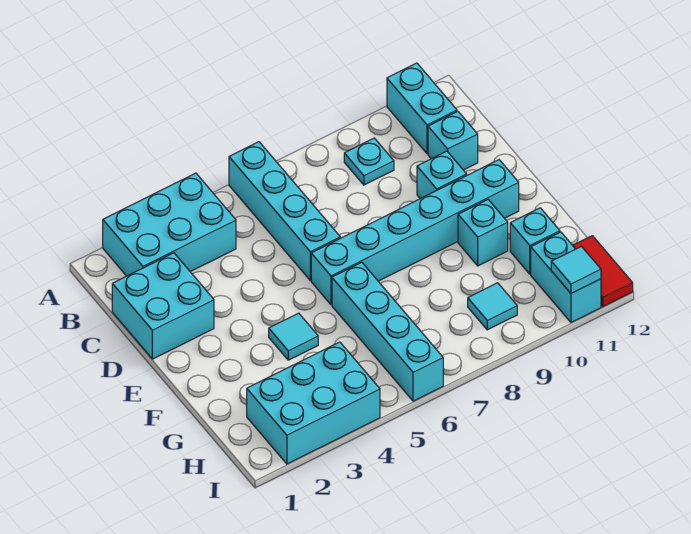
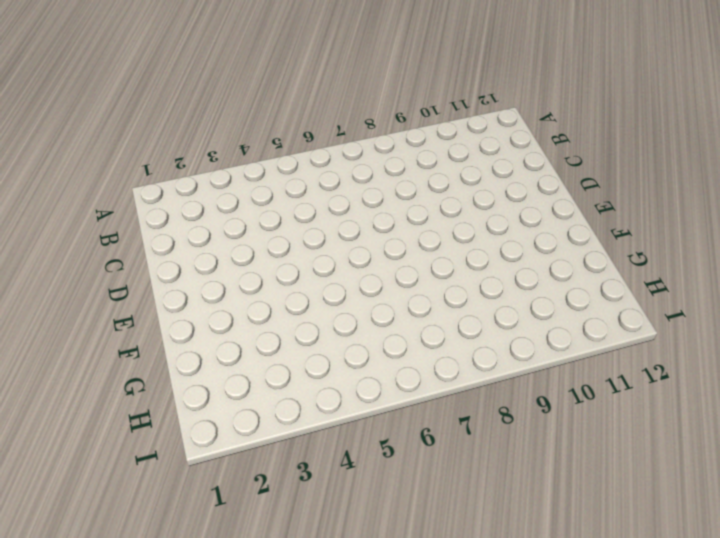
none -> cyan 2x3 brick [103,173,236,276]
none -> cyan 1x4 brick [229,142,340,280]
none -> cyan 1x2 brick [387,63,457,154]

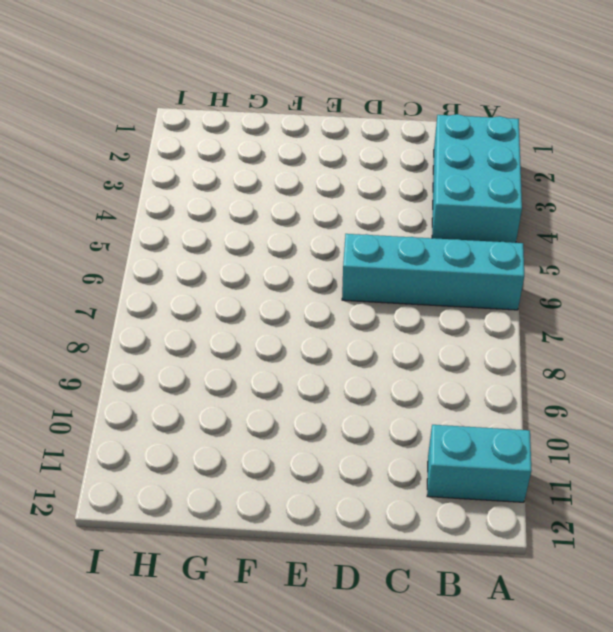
none -> cyan 1x1 plate [344,138,394,185]
none -> cyan 2x2 brick [112,253,214,359]
none -> cyan 1x1 brick [428,111,478,170]

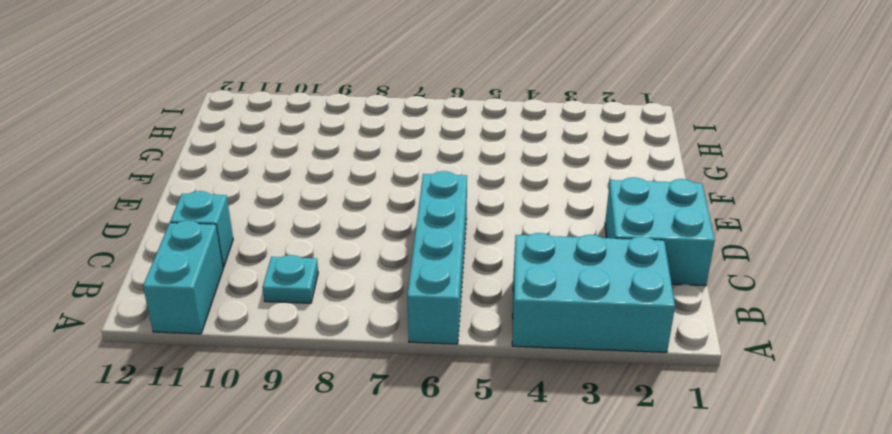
none -> cyan 1x1 brick [417,151,467,199]
none -> cyan 1x6 brick [311,160,519,305]
none -> cyan 1x1 tile [269,313,318,360]

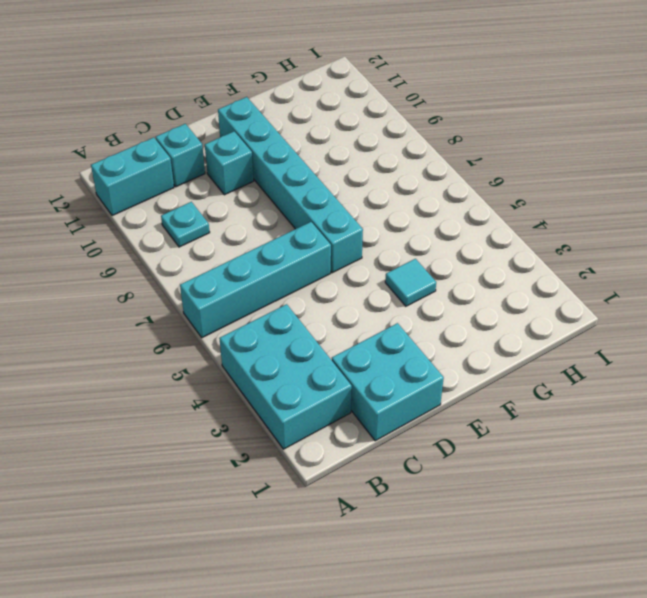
none -> cyan 1x4 brick [332,262,443,401]
none -> cyan 1x1 brick [458,200,508,266]
none -> cyan 1x1 brick [510,208,560,274]

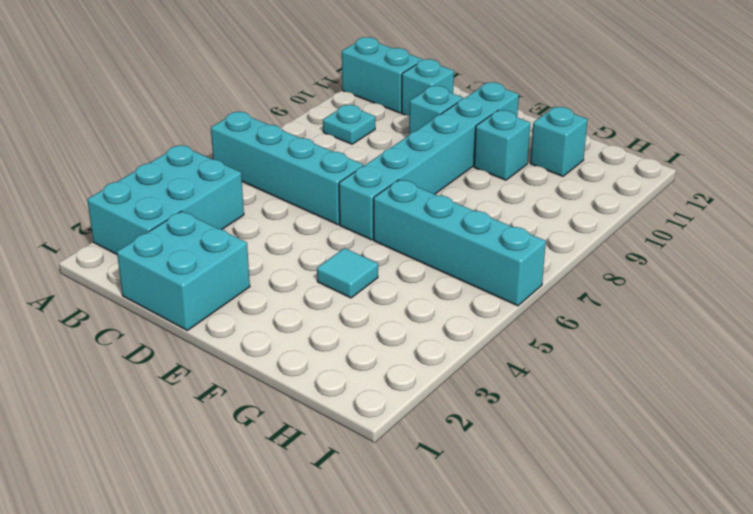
none -> cyan 2x3 brick [247,342,380,464]
none -> cyan 1x1 tile [468,283,517,330]
none -> cyan 1x2 brick [531,232,601,322]

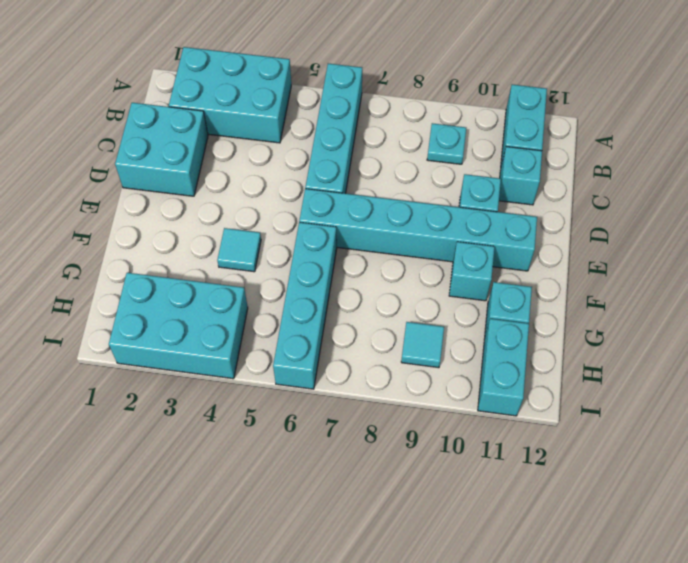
none -> red 1x2 tile [573,236,633,307]
none -> cyan 1x1 tile [551,246,601,293]

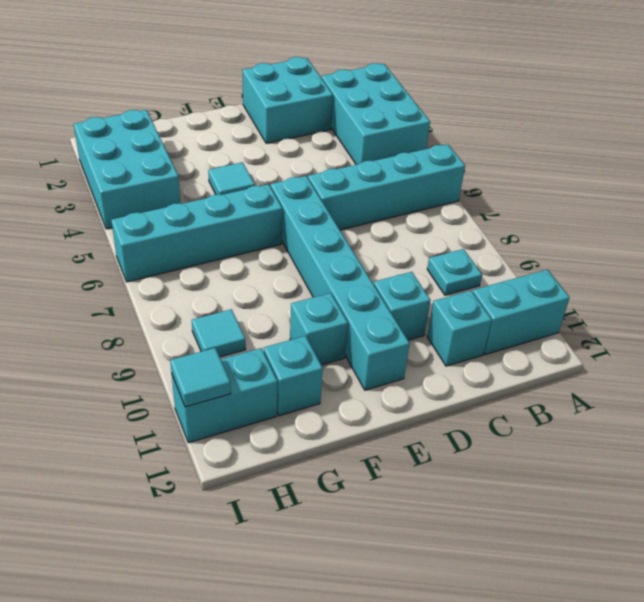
none -> red 1x2 tile [573,236,633,307]

